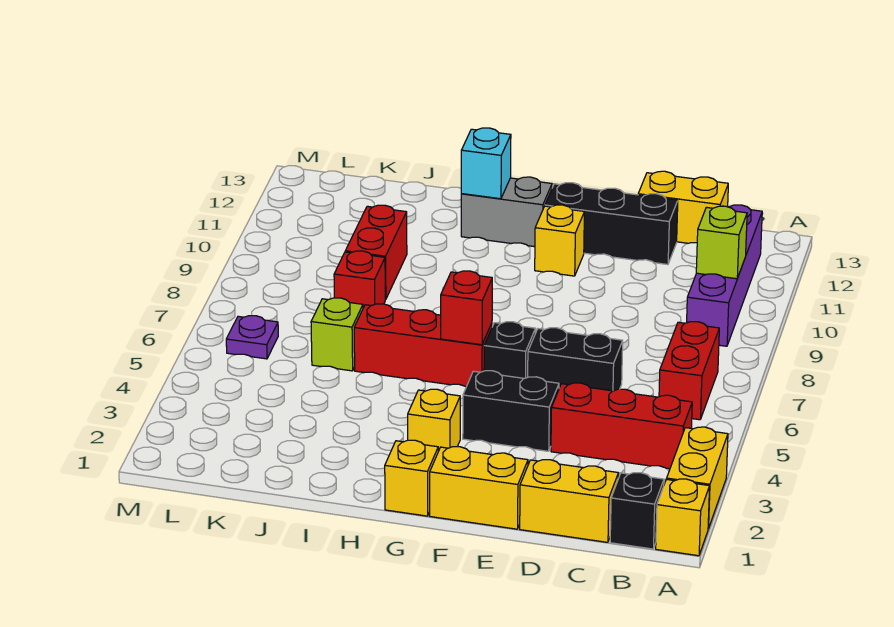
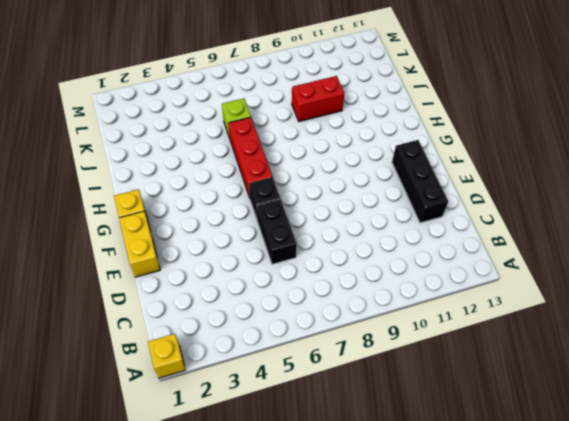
none -> yellow 1x2 brick [667,427,728,529]
none -> black 1x1 brick [610,473,664,549]
none -> red 1x3 brick [551,383,692,469]

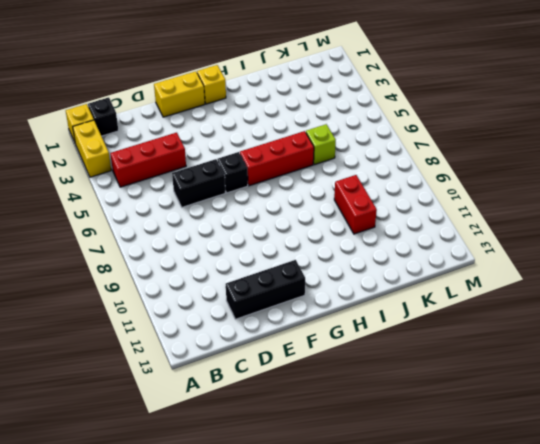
none -> red 1x2 brick [659,322,719,420]
none -> purple 1x4 brick [687,205,762,346]
none -> yellow 1x2 brick [520,460,618,542]

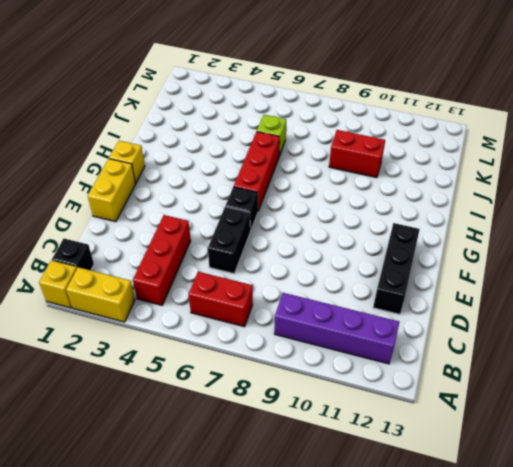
none -> yellow 1x2 brick [520,460,618,542]
none -> yellow 1x2 brick [638,171,728,243]
none -> black 1x2 brick [463,371,559,451]

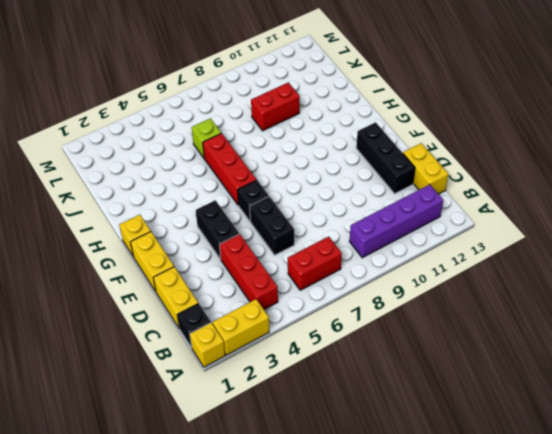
none -> yellow 1x1 brick [535,205,584,276]
none -> yellow 1x1 brick [408,389,460,451]
none -> grey 1x2 brick [461,177,552,247]

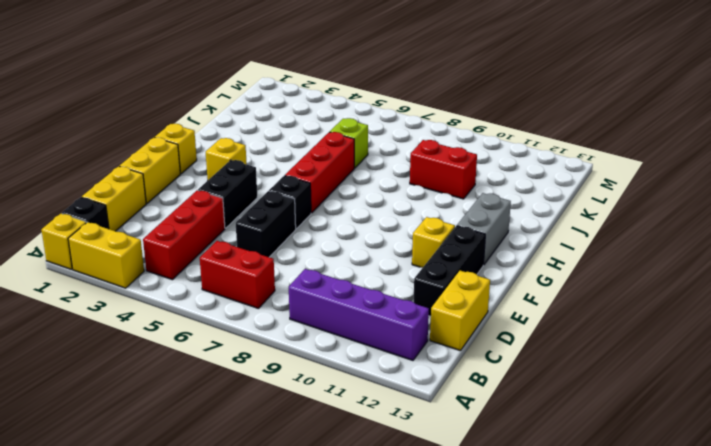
none -> red 1x1 brick [334,251,385,308]
none -> purple 1x1 plate [226,316,278,359]
none -> lime 1x1 brick [696,206,747,279]

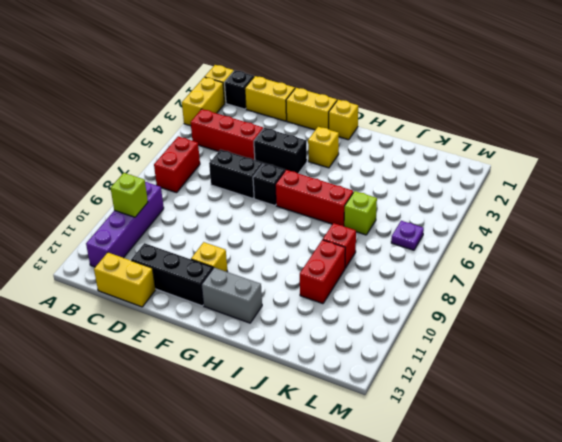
none -> red 1x1 brick [441,271,492,345]
none -> cyan 1x1 brick [461,128,511,199]

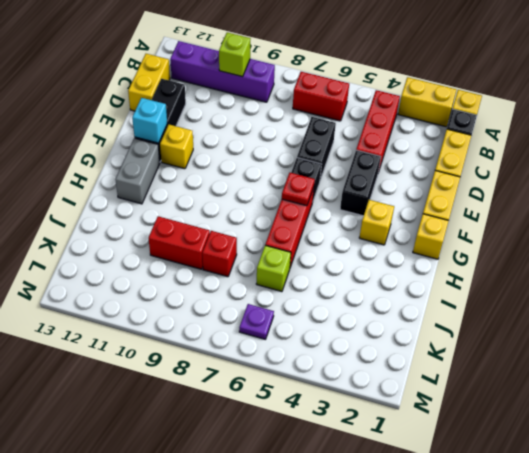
cyan 1x1 brick [132,98,167,143] -> cyan 1x1 brick moved to [461,128,511,199]
red 1x1 plate [282,173,315,206] -> red 1x1 brick [441,271,492,345]

